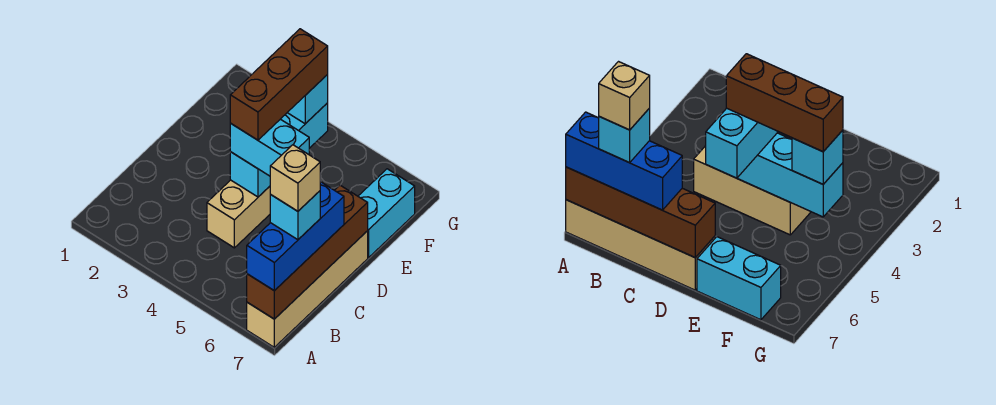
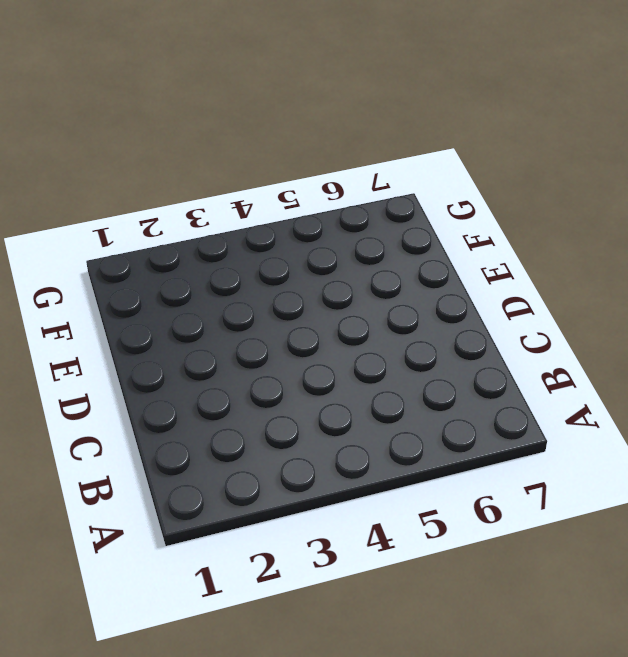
none -> tan 1x4 brick [247,231,368,347]
none -> tan 1x3 brick [207,180,270,248]

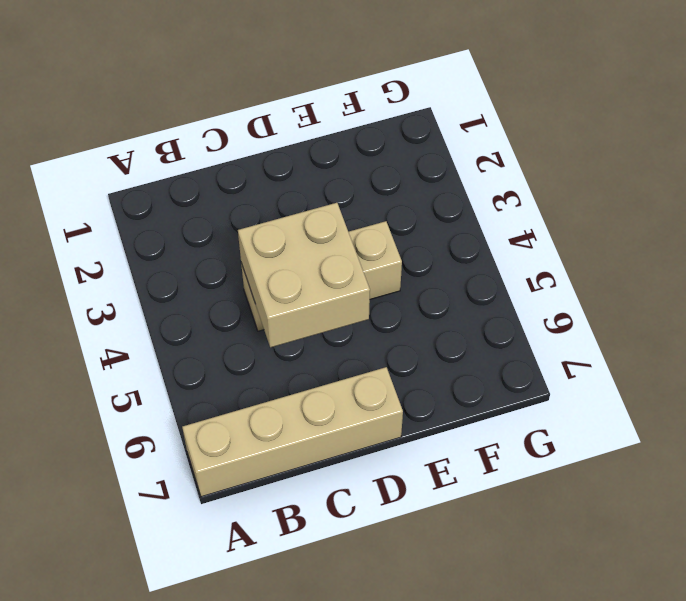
tan 2x2 brick [238,203,370,347] -> cyan 1x3 brick [230,103,328,197]
none -> cyan 1x2 brick [358,169,415,258]
none -> brown 1x4 brick [247,185,368,319]

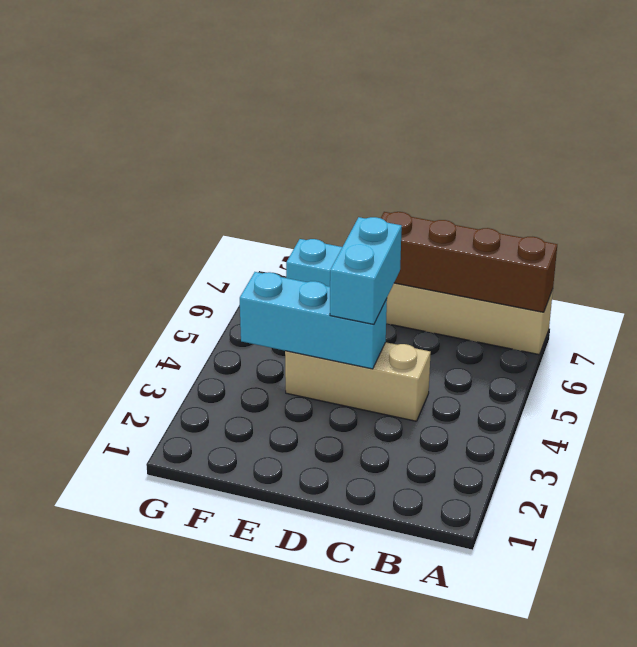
none -> blue 1x3 brick [247,182,344,291]
none -> cyan 1x1 brick [287,75,328,124]

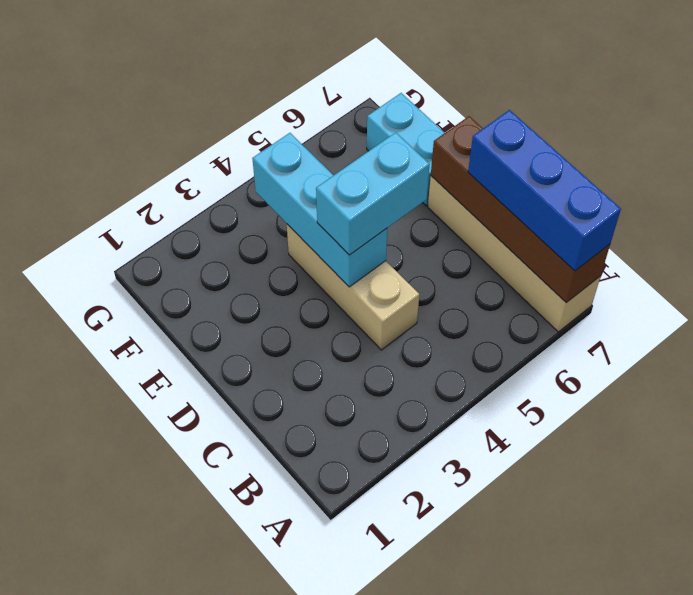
none -> cyan 1x1 brick [287,75,328,124]
none -> cyan 1x1 brick [270,191,320,240]

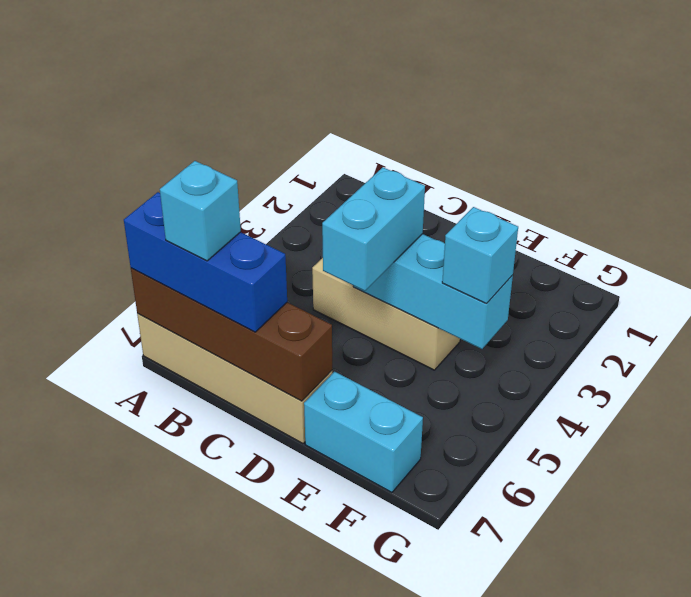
none -> brown 1x3 brick [230,29,328,140]
none -> tan 1x1 brick [270,145,320,211]

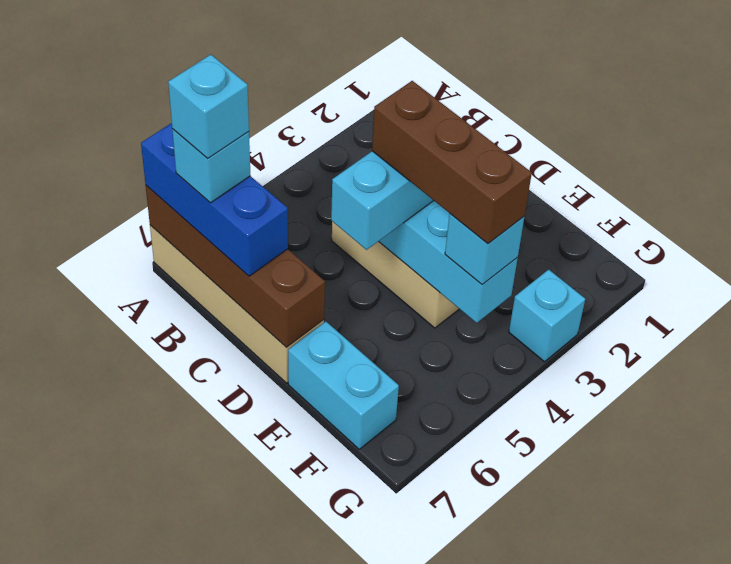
cyan 1x1 brick [168,55,249,159] -> tan 1x1 brick [270,145,320,211]
cyan 1x1 brick [509,270,585,362] -> none

